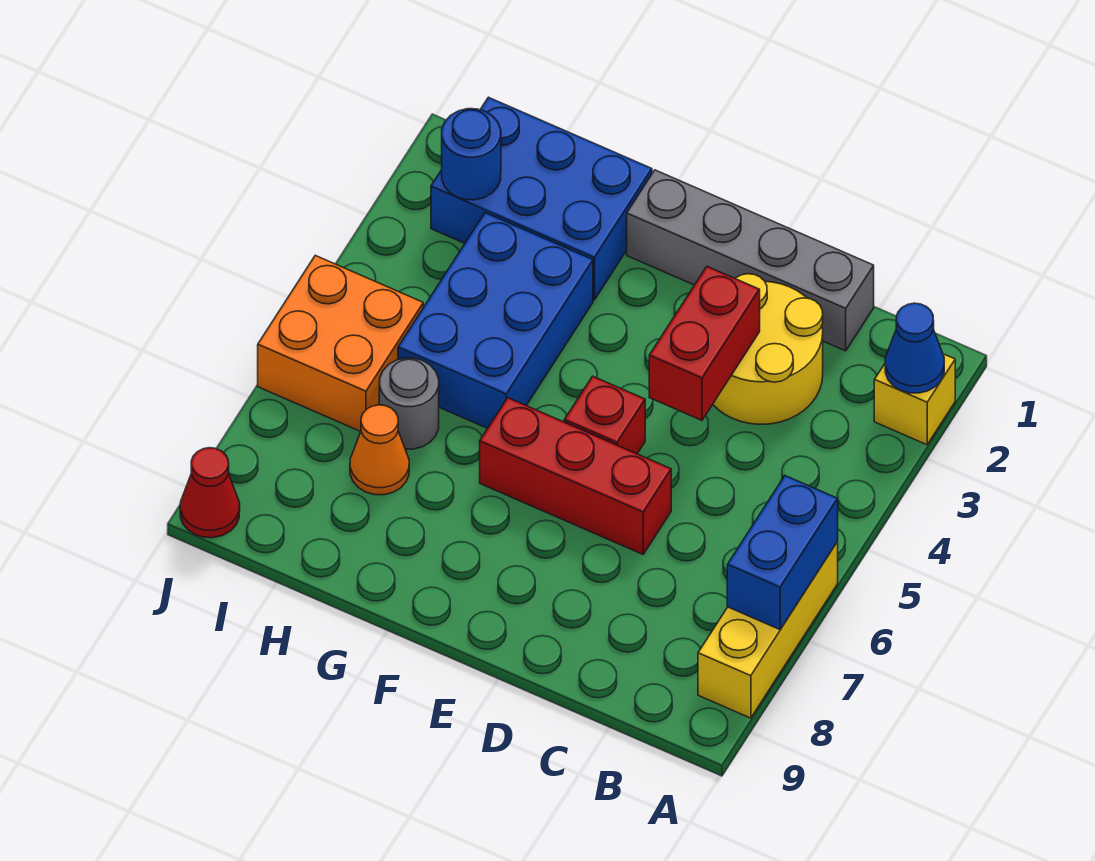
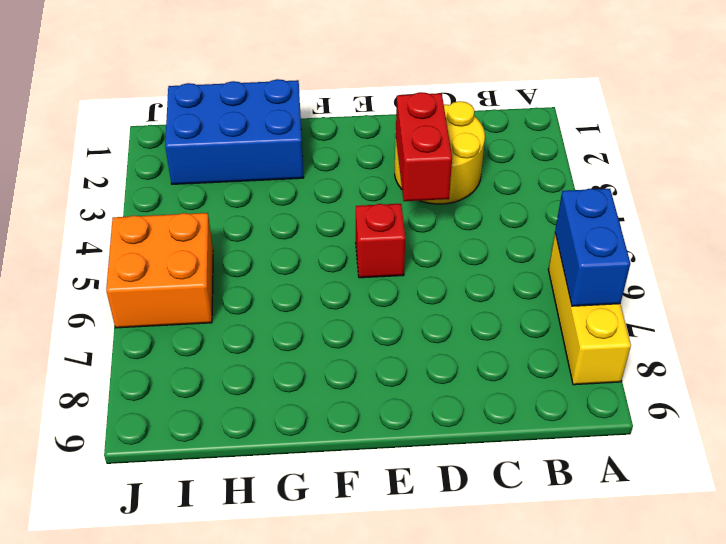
none -> yellow 1x1 brick [874,354,955,445]
none -> grey 1x4 brick [627,170,874,351]
none -> red 1x3 brick [480,398,671,554]

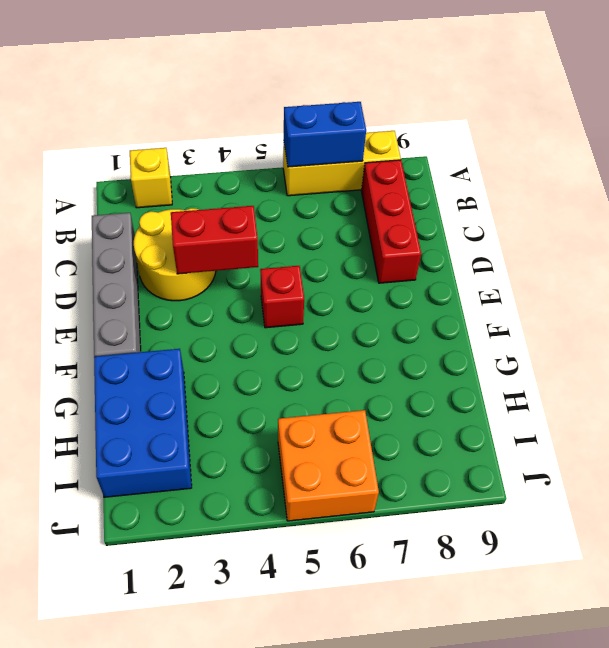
red 1x3 brick [362,160,421,283] -> red 1x3 brick moved to [480,398,671,554]
none -> blue 2x3 brick [398,213,593,428]
none -> grey 1x1 round brick [379,358,439,449]
none -> orange 1x1 cone [350,405,409,495]

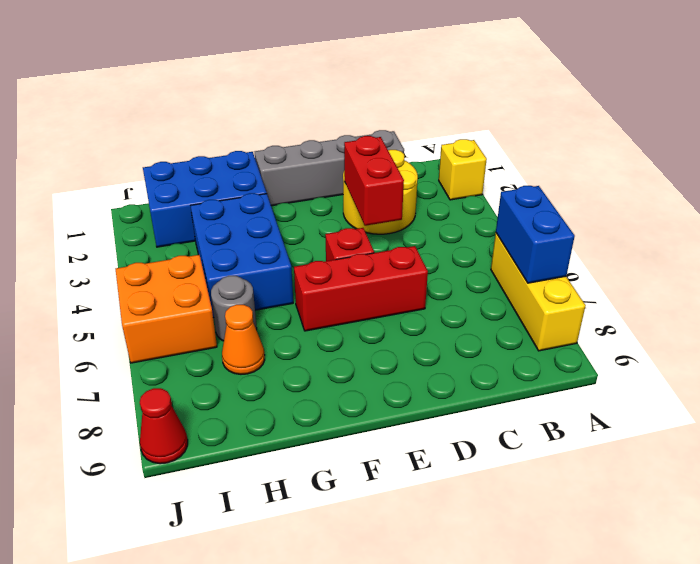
none -> blue 1x1 cone [885,303,944,393]
none -> blue 1x1 round brick [442,109,501,200]

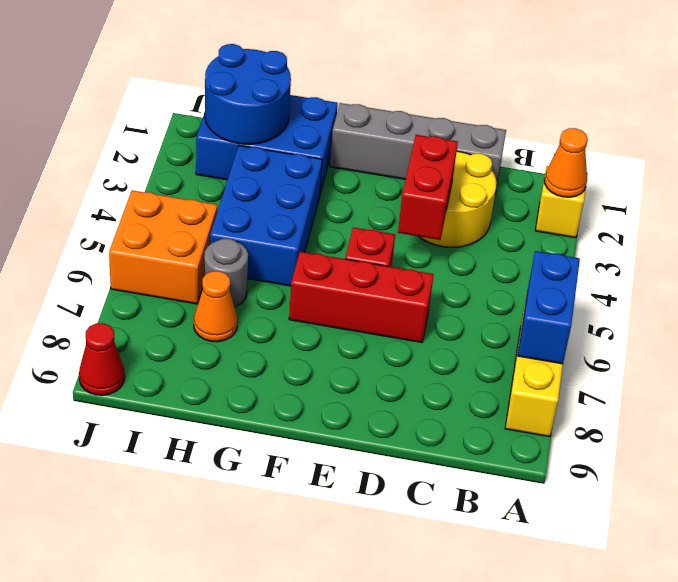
orange 1x1 cone [544,128,588,197] -> blue 1x1 cone [885,303,944,393]
blue 2x2 round brick [205,44,291,144] -> blue 1x1 round brick [442,109,501,200]

